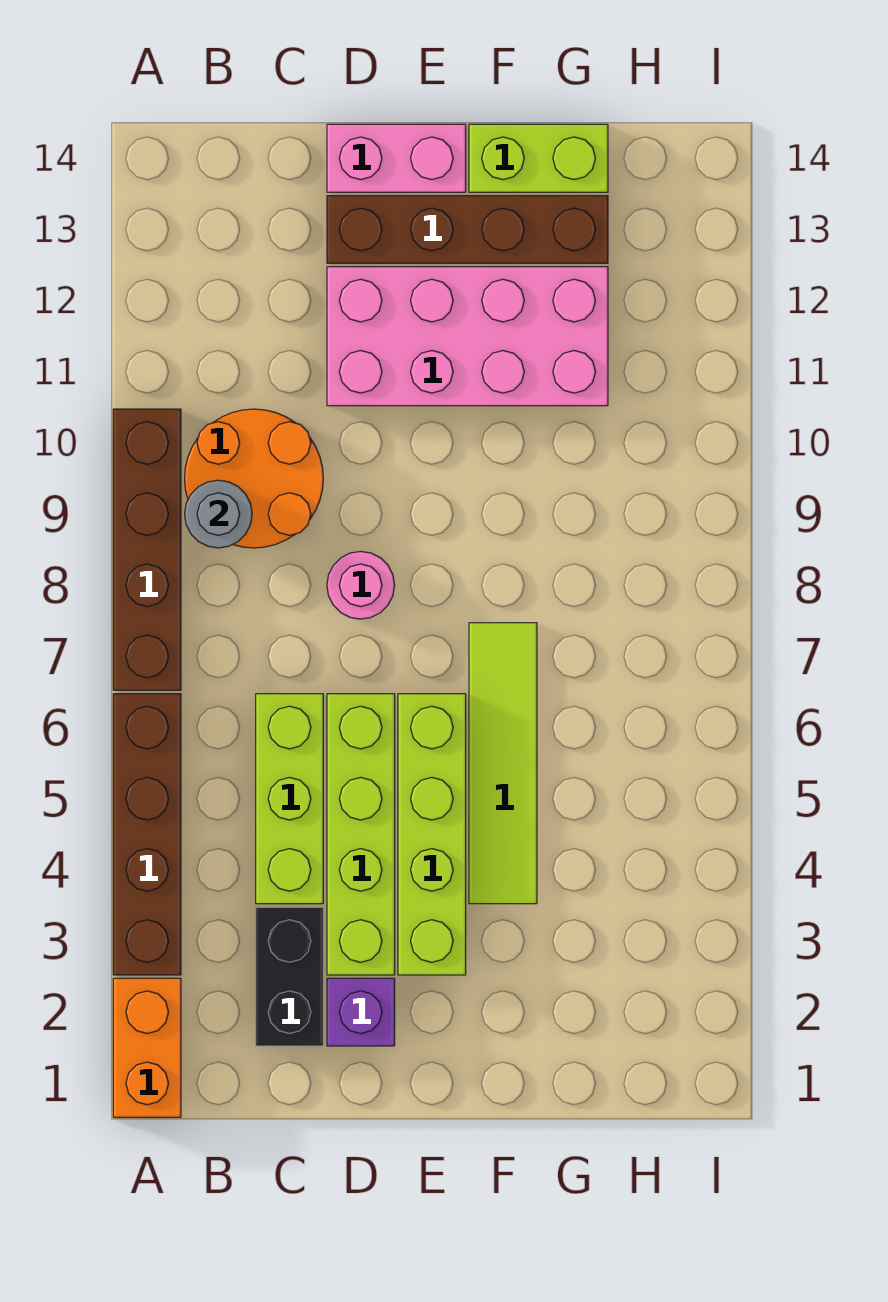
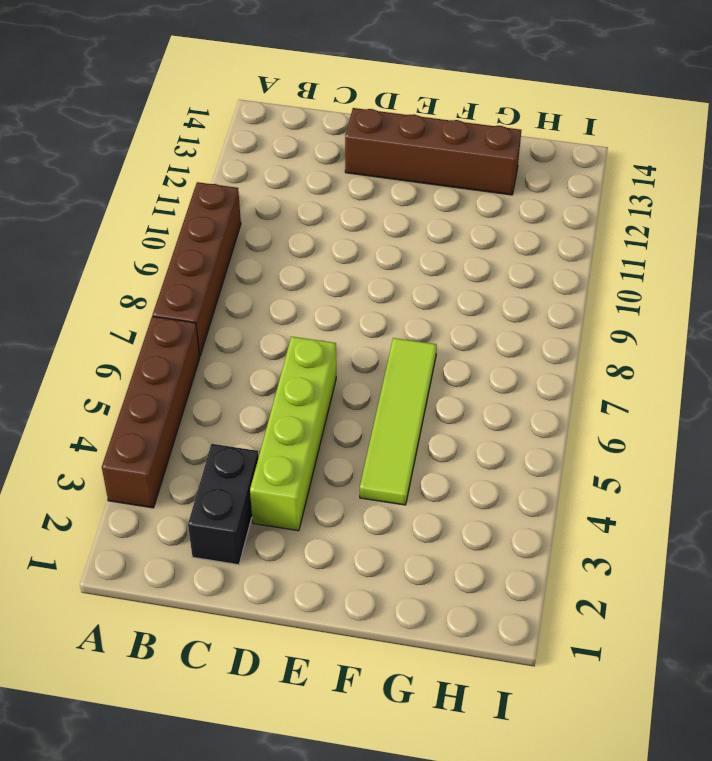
none -> orange 1x2 brick [113,978,181,1117]
none -> orange 2x2 round brick [185,409,323,548]
none -> lime 1x3 brick [256,694,323,904]

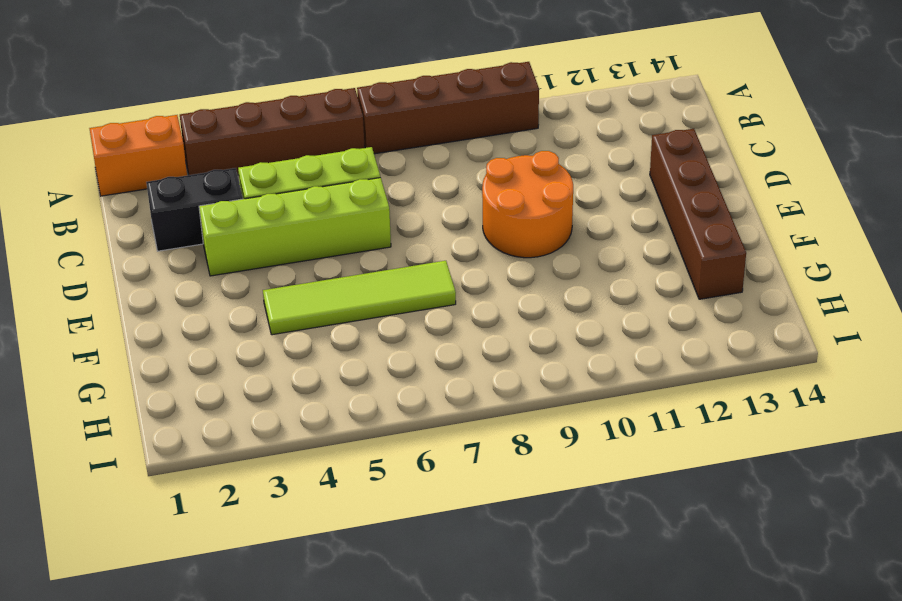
orange 2x2 round brick [482,151,573,258] -> orange 2x2 round brick moved to [185,409,323,548]
none -> purple 1x1 brick [327,978,395,1046]
none -> pink 1x1 round brick [327,551,395,619]
none -> pink 2x4 brick [327,267,608,406]

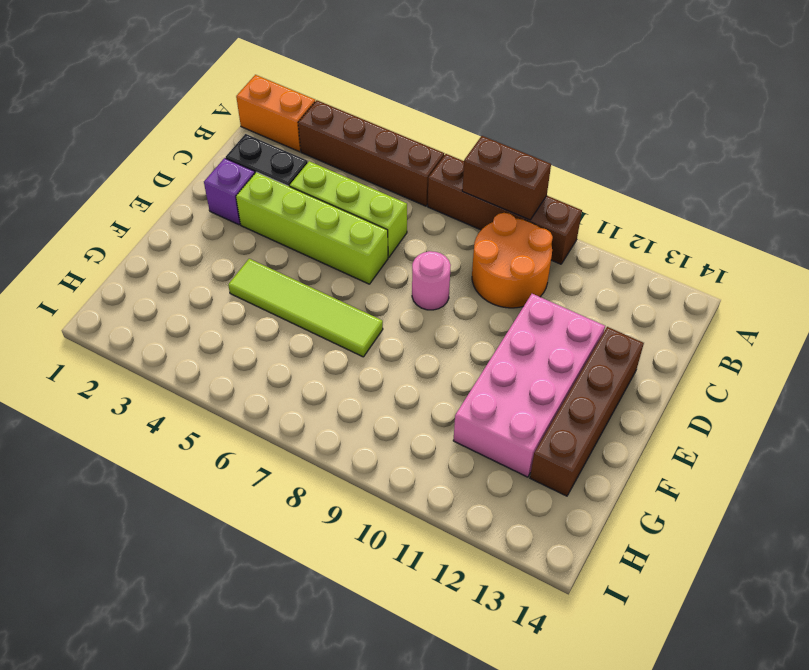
brown 1x2 brick [462,136,551,220] -> none
none -> pink 1x2 brick [327,124,466,192]
none -> lime 1x4 brick [398,694,466,975]
none -> lime 1x2 brick [469,124,608,192]

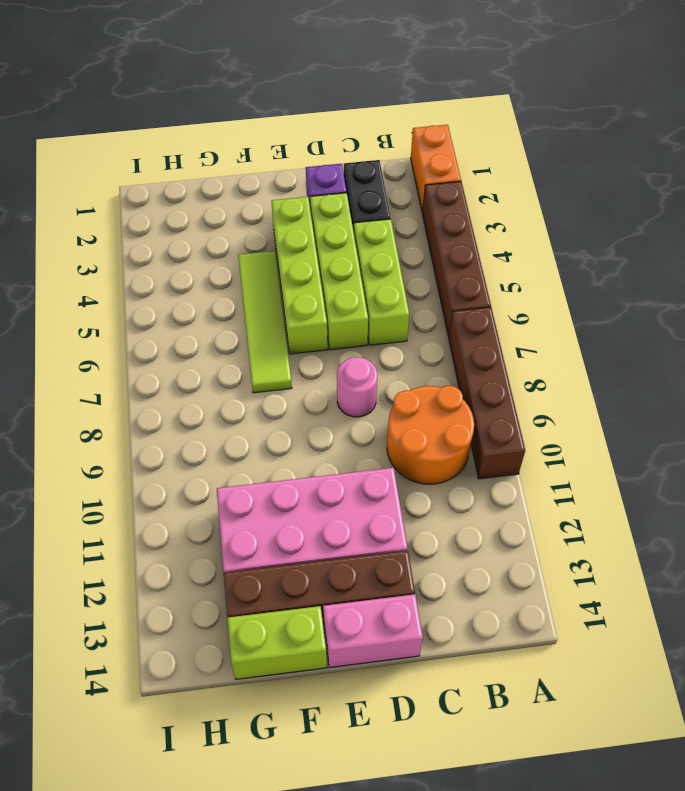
none -> grey 1x1 round brick [185,480,252,548]

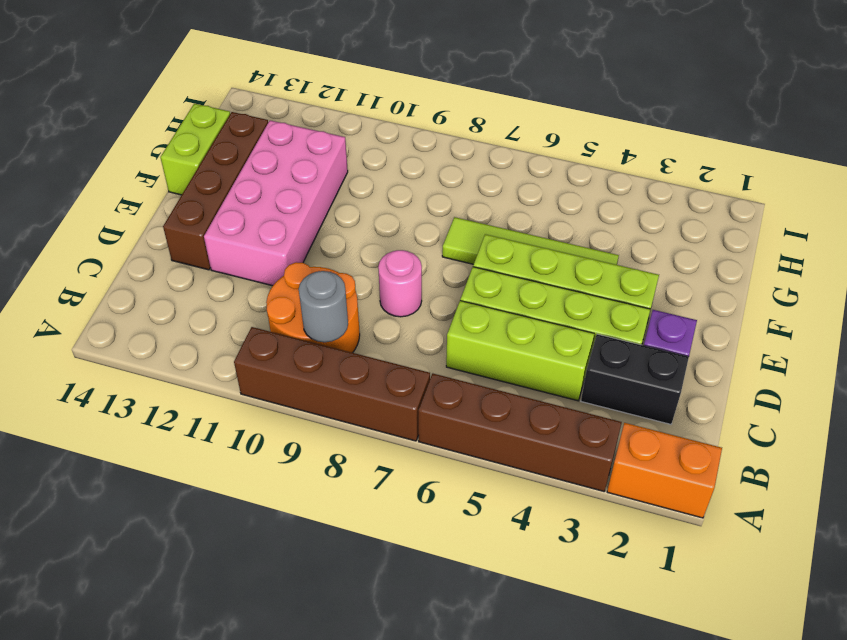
none -> pink 1x2 brick [327,124,466,192]

